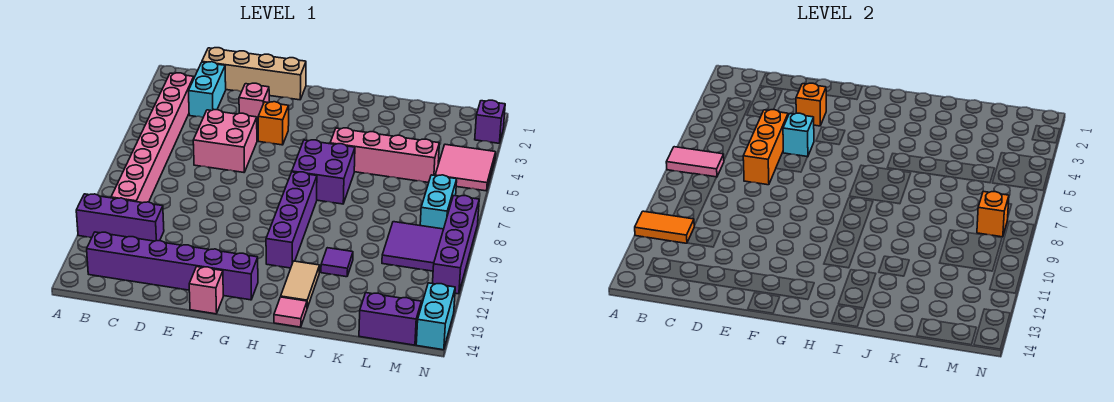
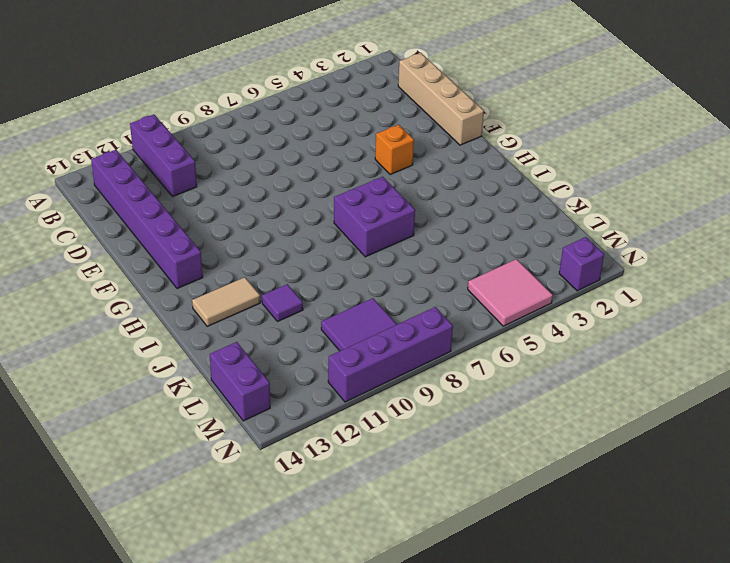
none -> pink 1x8 brick [111,73,194,203]
none -> cyan 1x2 brick [189,62,226,117]
none -> pink 2x2 brick [193,110,257,172]

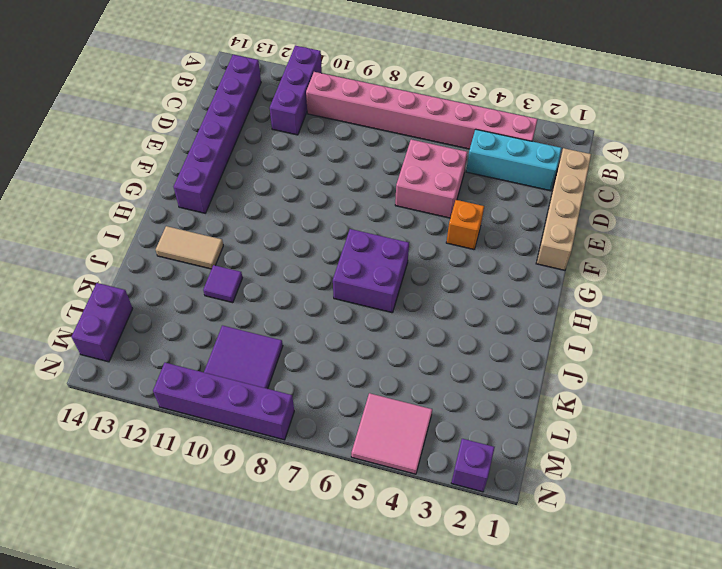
cyan 1x3 brick [466,129,561,191] -> cyan 1x2 brick [189,62,226,117]
none -> pink 1x1 brick [239,83,269,125]
none -> pink 1x1 brick [189,267,223,314]
none -> purple 1x4 brick [266,172,317,268]

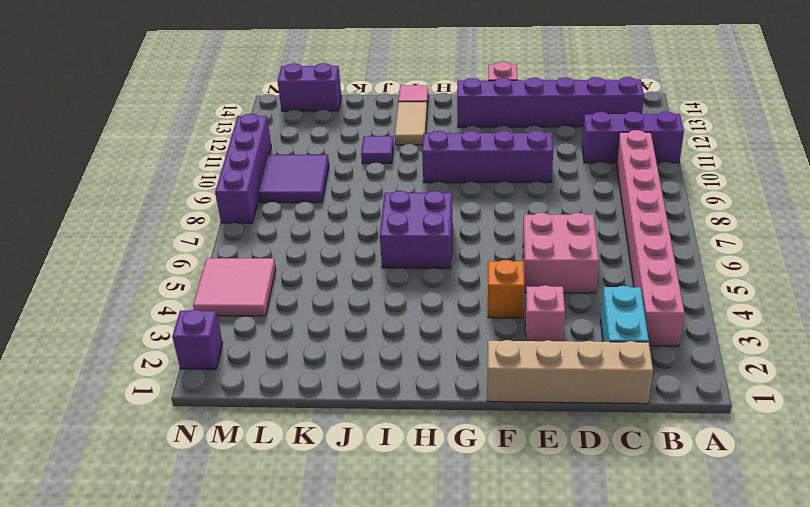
purple 1x4 brick [422,130,553,183] -> purple 1x4 brick turned to [266,172,317,268]
none -> pink 1x4 brick [330,128,439,183]
none -> cyan 1x2 brick [420,175,457,229]
none -> cyan 1x2 brick [416,283,455,350]

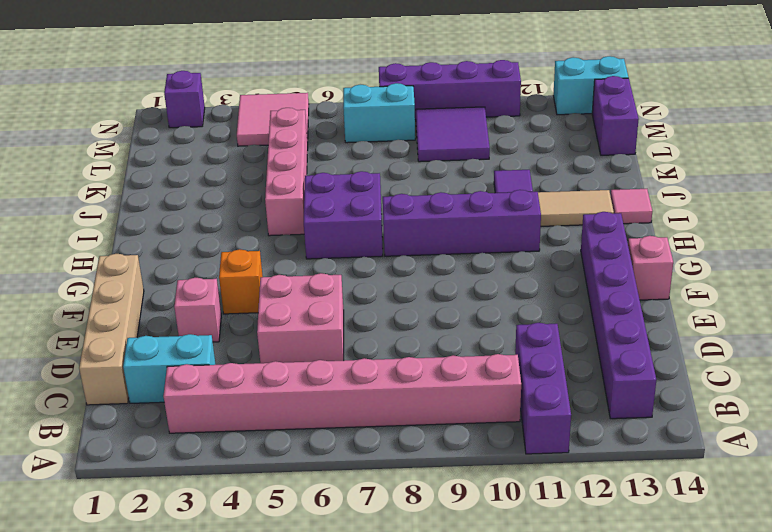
none -> pink 1x2 tile [666,147,724,177]
none -> orange 1x2 tile [635,211,695,243]
none -> orange 1x3 brick [743,110,788,185]

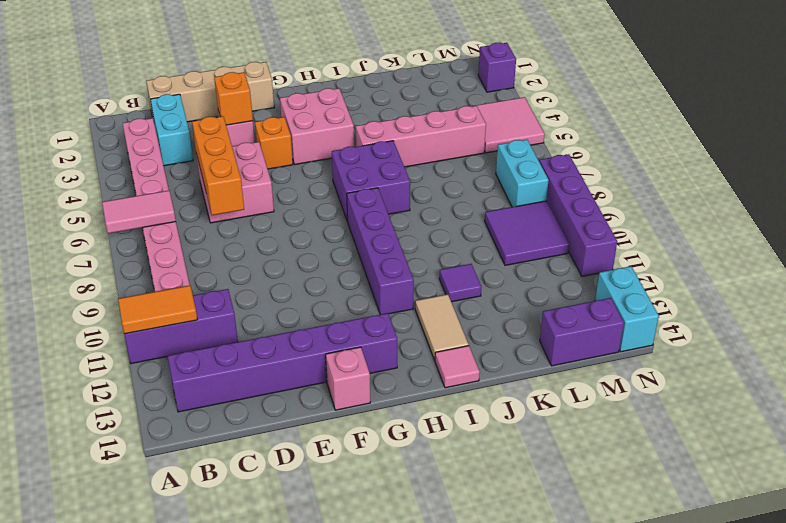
pink 2x2 brick [280,88,354,165] -> none
none -> cyan 1x1 brick [783,113,814,157]
none -> orange 1x1 brick [977,192,1009,237]

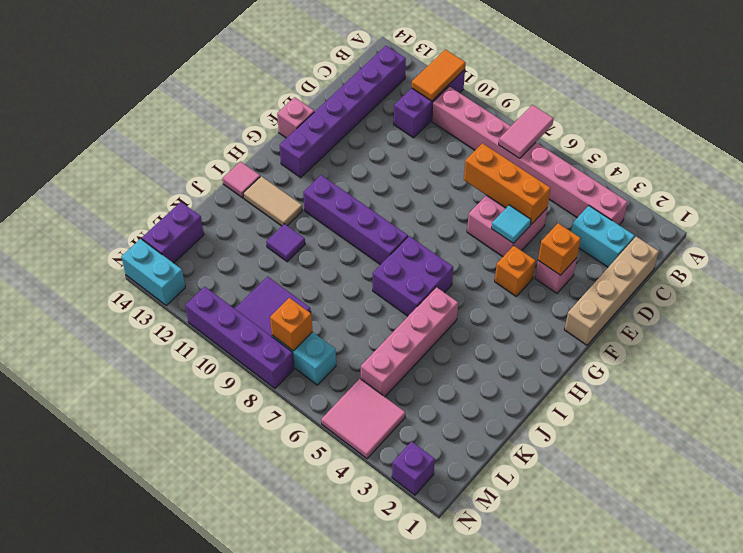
cyan 1x1 tile [491,205,531,243] -> cyan 1x1 brick [783,113,814,157]

